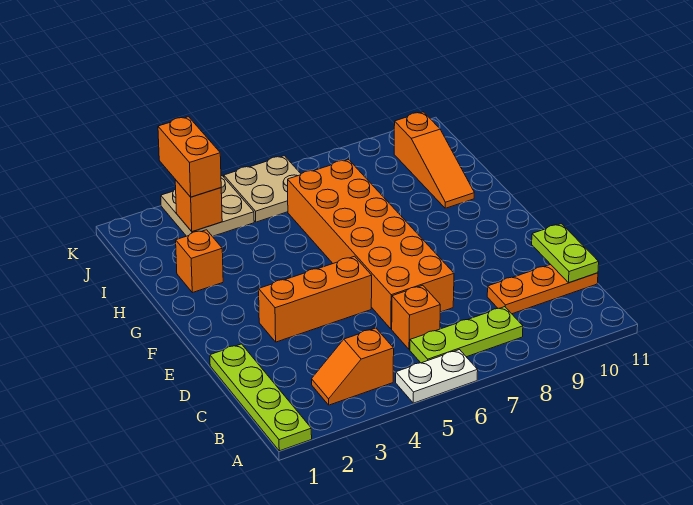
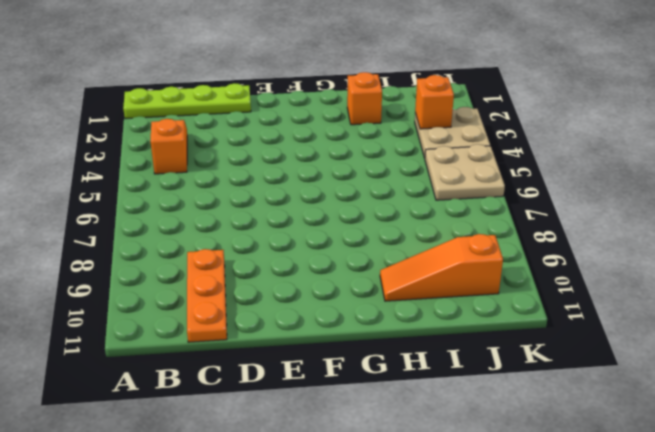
none -> white 1x2 plate [396,350,478,403]
none -> lime 1x3 plate [410,307,523,363]
none -> orange 1x1 brick [392,285,440,350]

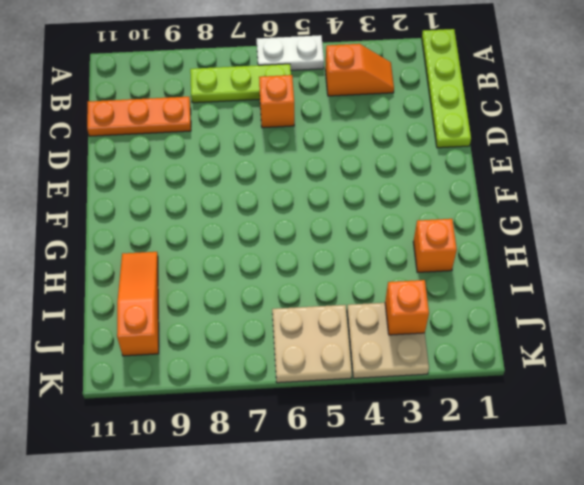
none -> orange 2x6 brick [288,160,454,329]
none -> orange 1x3 brick [259,256,372,342]
none -> lime 1x2 plate [532,224,599,283]

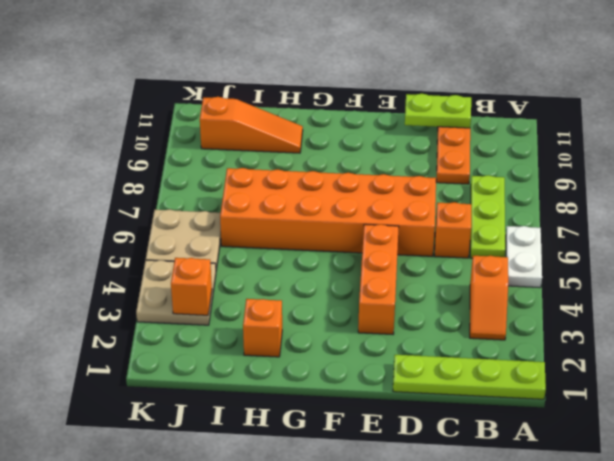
none -> orange 1x2 brick [158,117,221,197]

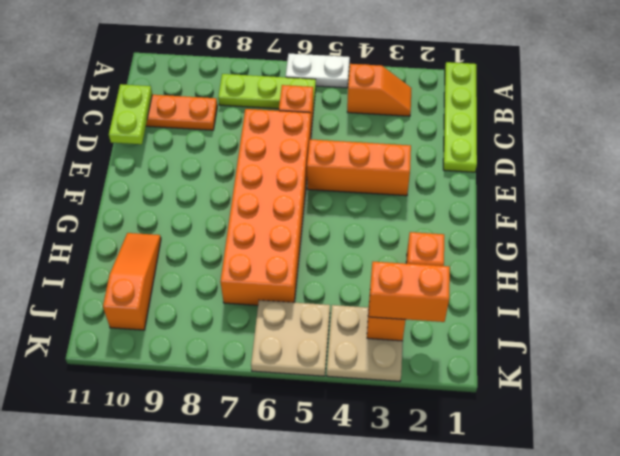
orange 1x2 brick [369,262,450,322] -> orange 1x2 brick turned to [158,117,221,197]

